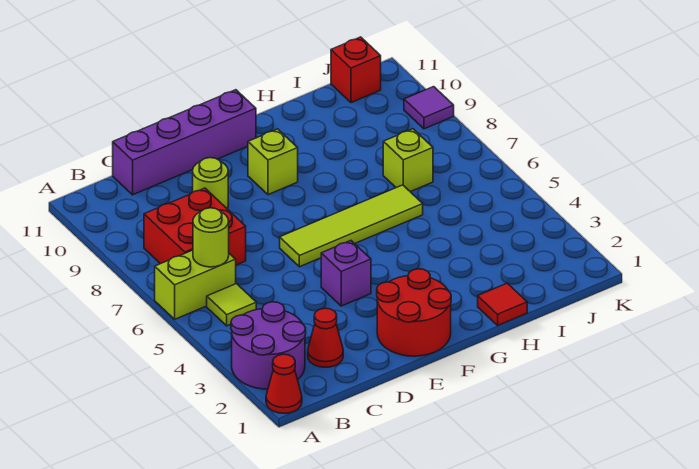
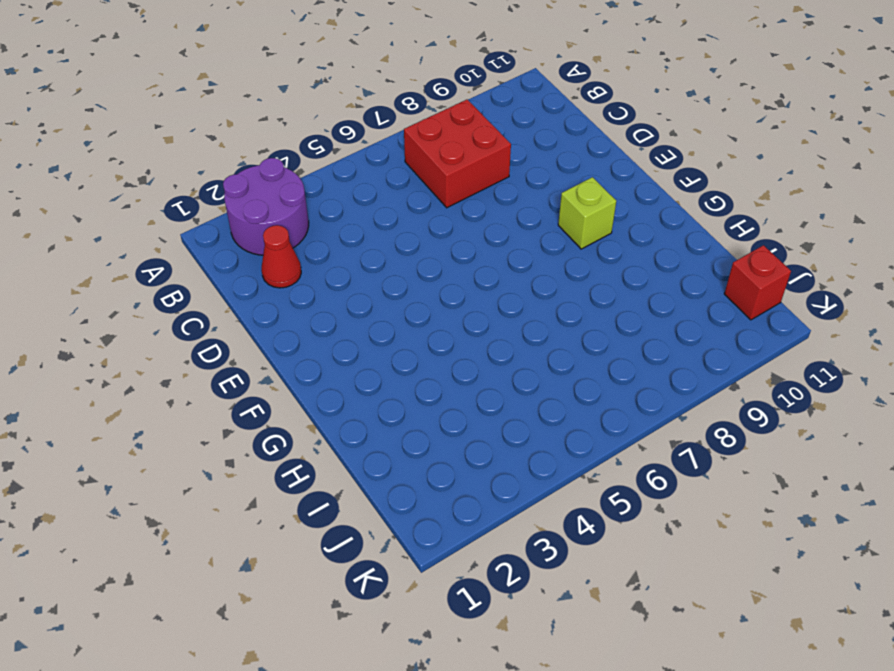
none -> red 1x1 cone [266,354,302,413]
none -> lime 1x2 brick [155,250,236,319]
none -> lime 1x1 tile [207,284,256,326]

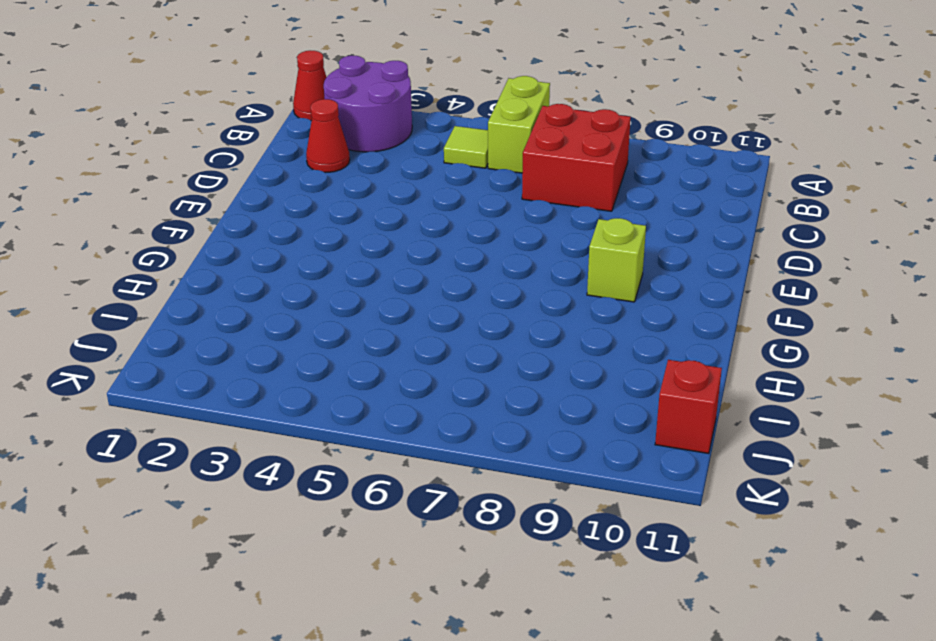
none -> purple 1x4 brick [113,90,256,195]
none -> lime 1x1 round brick [193,158,228,208]
none -> red 2x2 round brick [377,269,451,356]

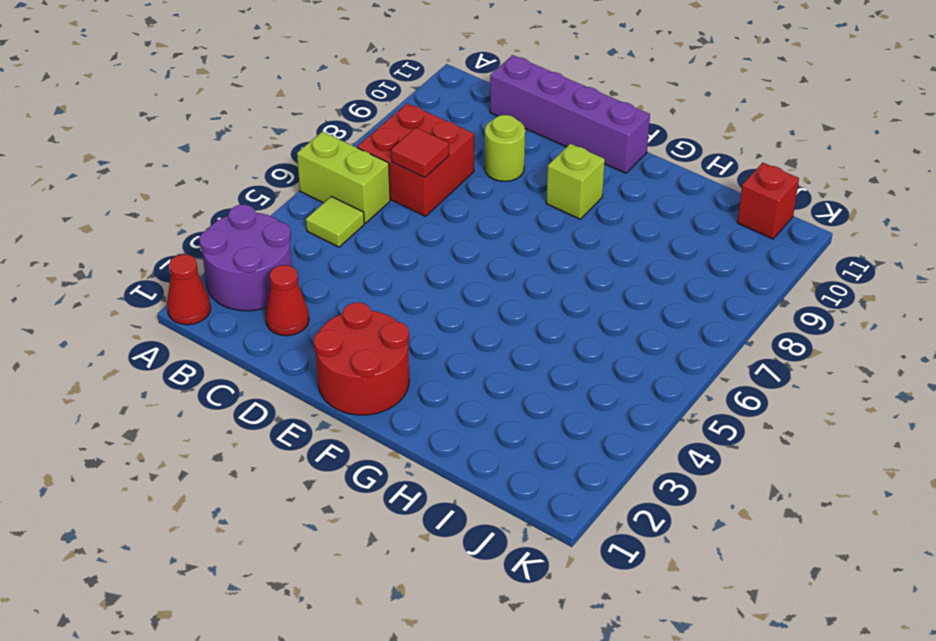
red 1x1 tile [391,128,449,177] -> red 1x1 tile moved to [478,283,527,325]
none -> purple 1x1 brick [321,241,371,306]
none -> lime 1x4 tile [280,185,423,267]
none -> lime 1x1 brick [383,129,433,192]

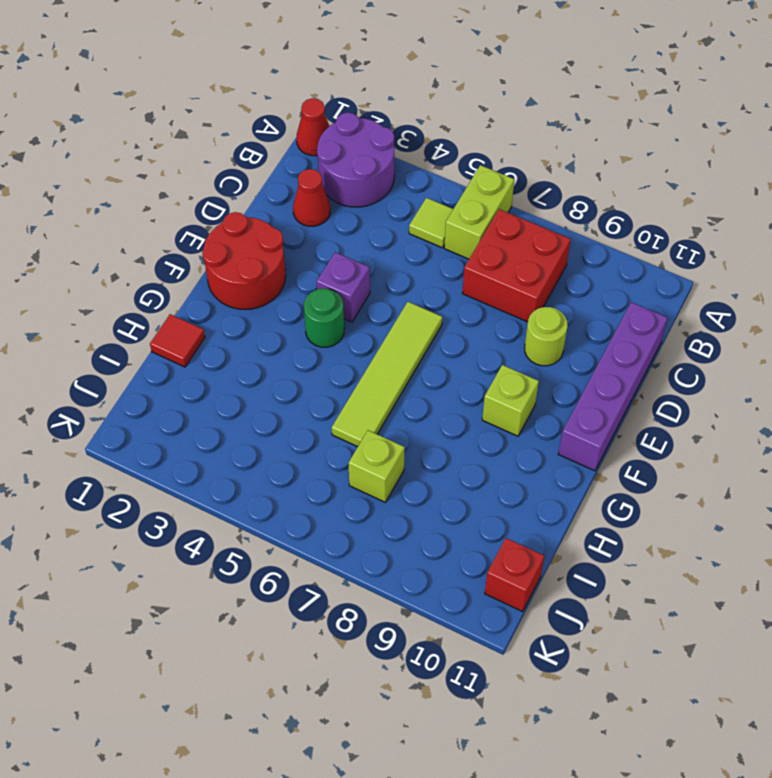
green 1x1 round brick [304,289,344,347] -> none
none -> purple 1x1 tile [404,87,454,129]
none -> lime 1x1 round brick [193,208,229,267]

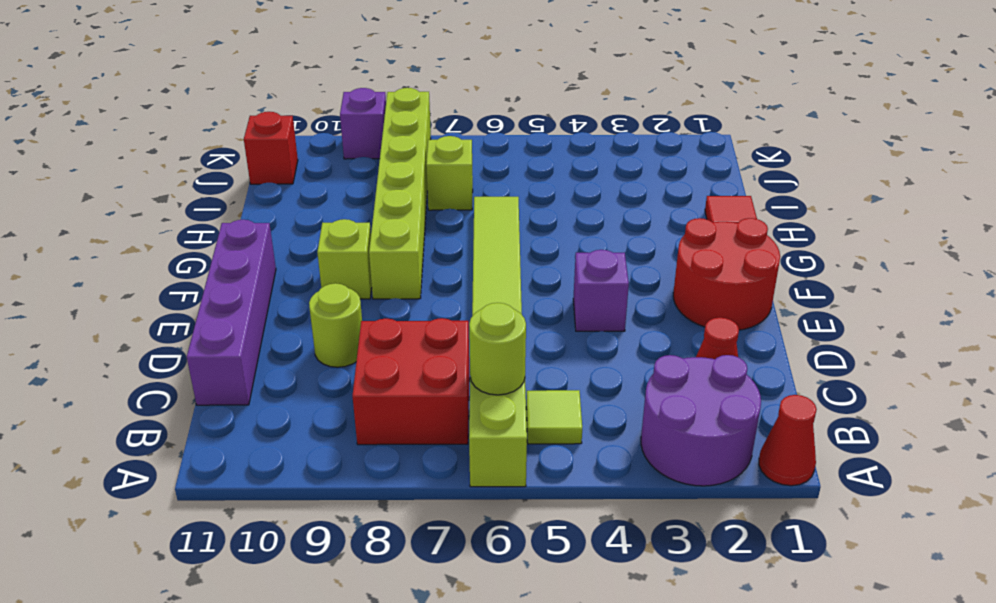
lime 1x6 brick [369,88,431,299] -> none
purple 1x1 brick [340,88,386,159] -> purple 1x1 tile [404,87,454,129]

